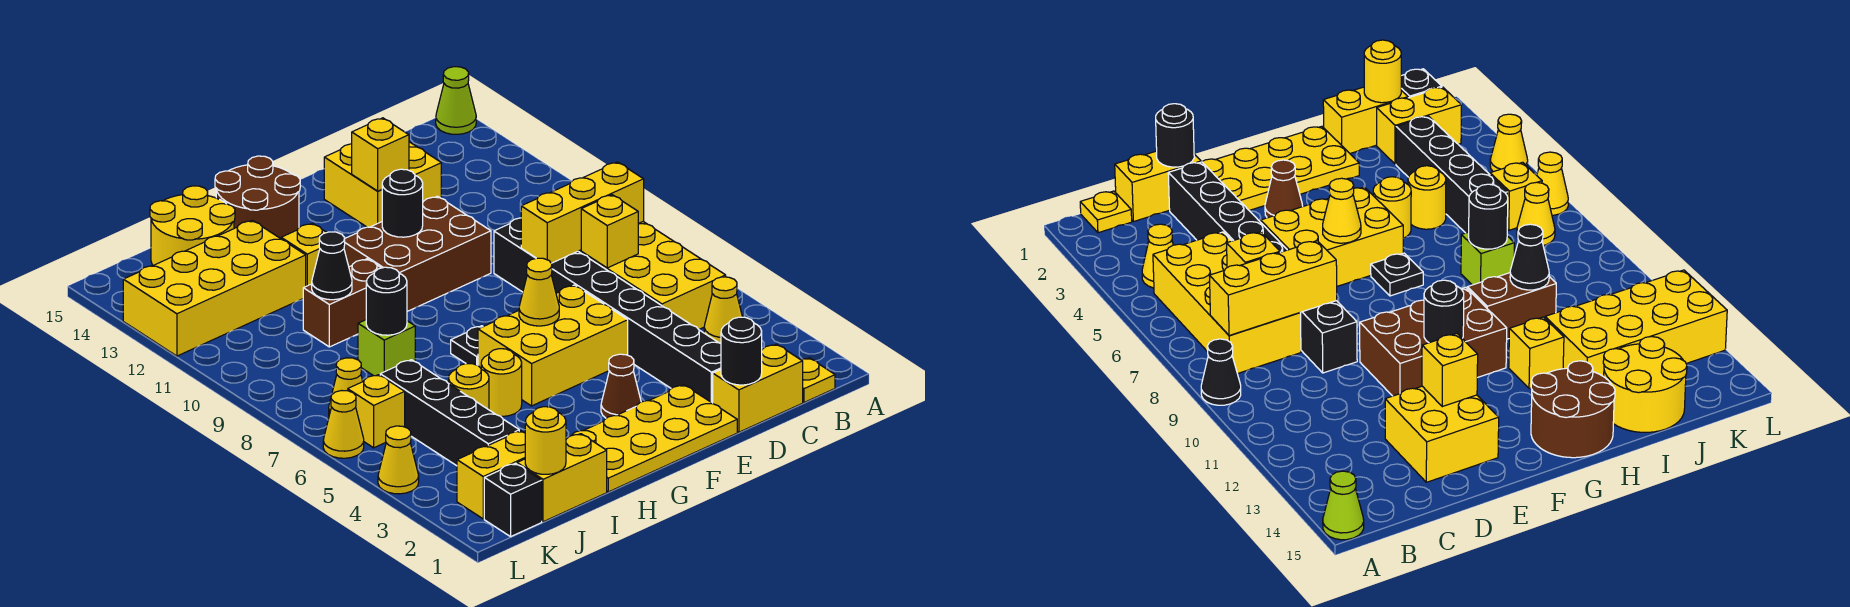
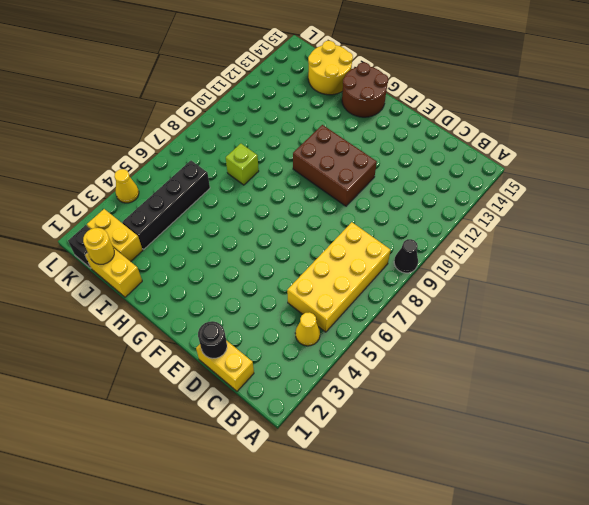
none -> lime 1x1 cone [436,67,476,134]
none -> yellow 1x1 plate [802,358,835,402]
none -> black 1x8 brick [494,218,721,403]
none -> yellow 2x2 brick [324,142,441,227]

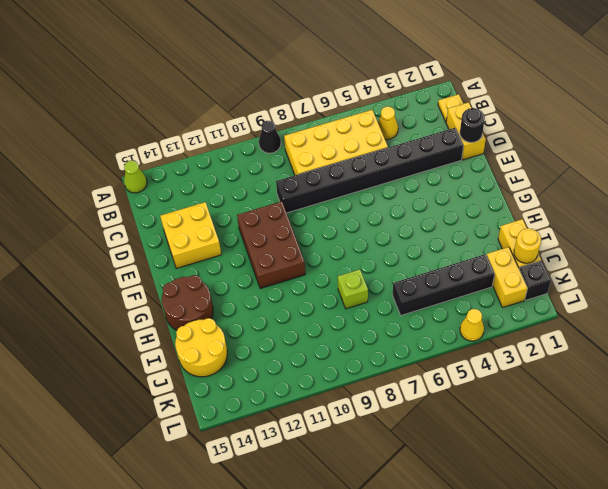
none -> yellow 2x4 plate [566,385,737,492]
none -> yellow 2x3 brick [478,285,628,406]
none -> brown 1x1 cone [601,354,641,418]
none -> black 1x1 plate [451,326,483,365]

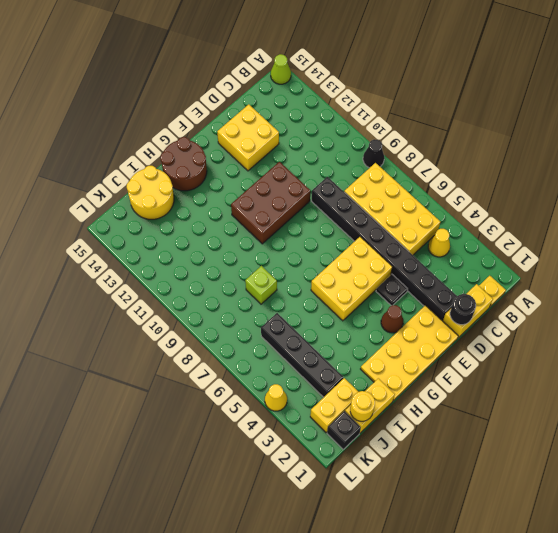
black 1x1 plate [376,274,408,306] -> black 1x1 plate moved to [451,326,483,365]
none -> yellow 1x1 round brick [481,349,522,416]
none -> brown 1x2 brick [303,259,381,347]
none -> yellow 1x1 brick [281,223,327,286]
none -> yellow 1x1 round brick [449,364,489,410]

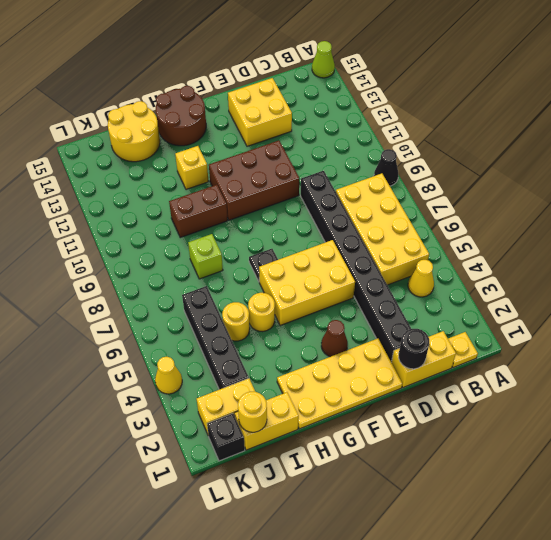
none -> yellow 2x4 brick [123,220,306,356]
none -> yellow 1x1 brick [348,375,405,448]
none -> yellow 1x1 cone [329,358,363,415]
none -> yellow 1x1 cone [323,391,364,458]

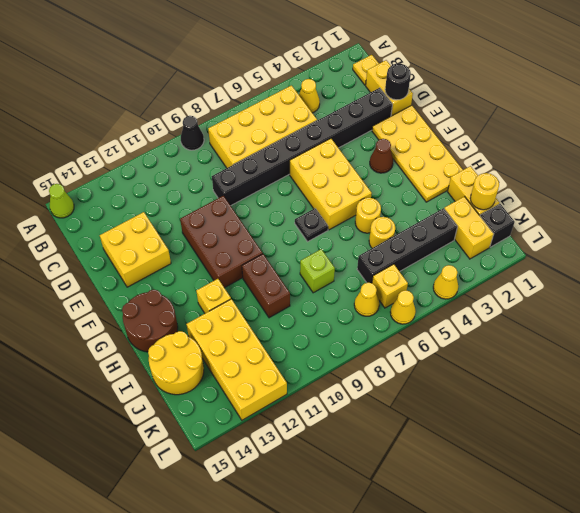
none -> yellow 1x3 brick [521,162,644,263]
none -> yellow 1x1 brick [581,195,638,268]
none -> yellow 1x1 brick [352,118,409,191]
none -> yellow 1x1 cone [519,258,559,326]

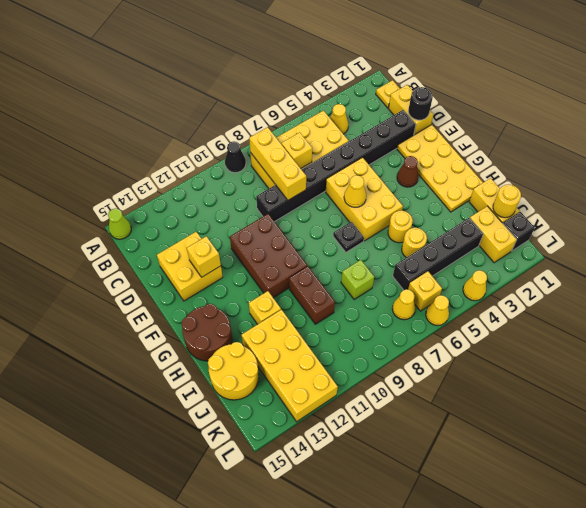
none -> black 1x1 round brick [382,169,423,237]
none -> black 1x1 round brick [366,267,407,335]
none -> black 1x1 cone [312,232,352,300]

